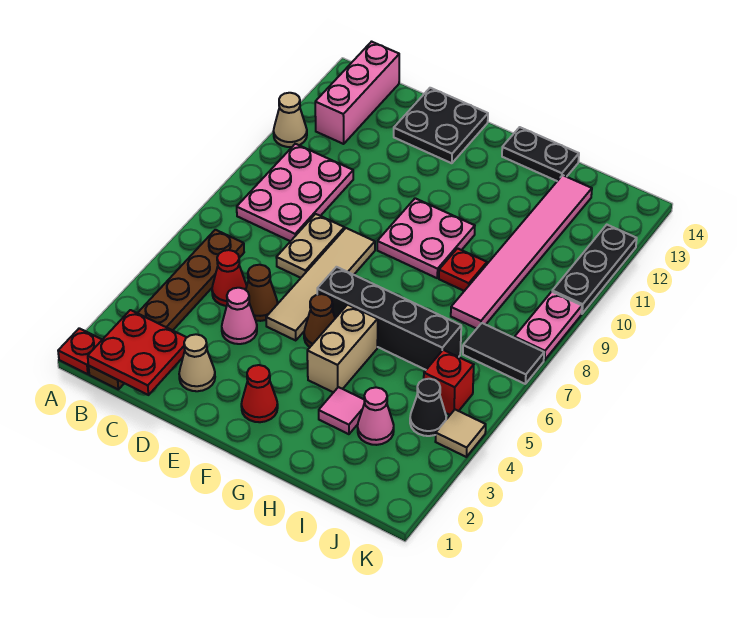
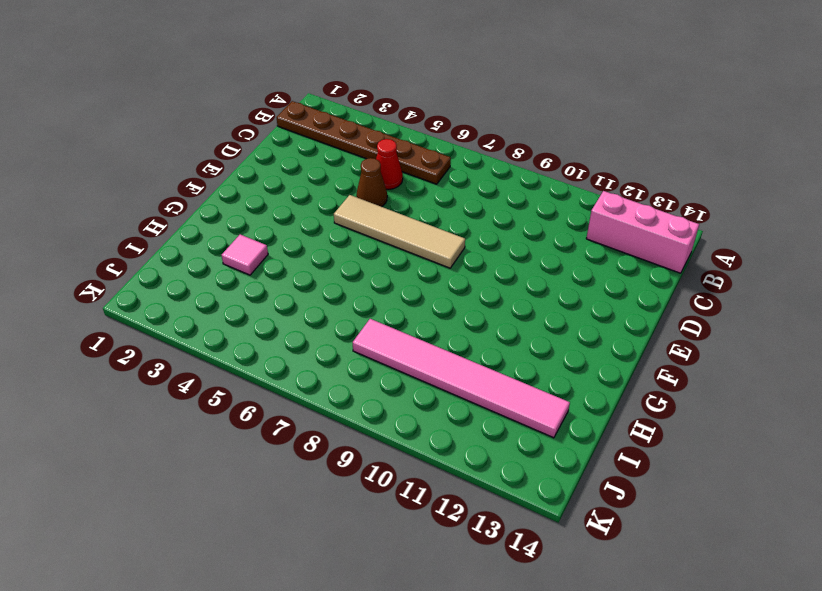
none -> red 1x1 plate [58,328,102,374]
none -> tan 1x1 cone [273,93,307,147]
none -> pink 2x3 plate [237,144,353,241]

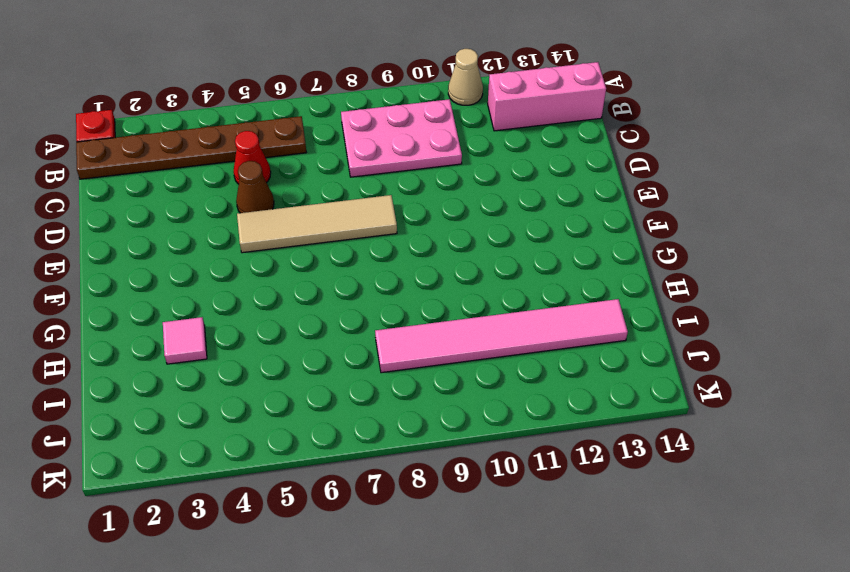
none -> tan 1x1 cone [179,334,215,391]
none -> pink 1x1 cone [222,288,257,344]
none -> tan 1x2 plate [276,214,344,278]

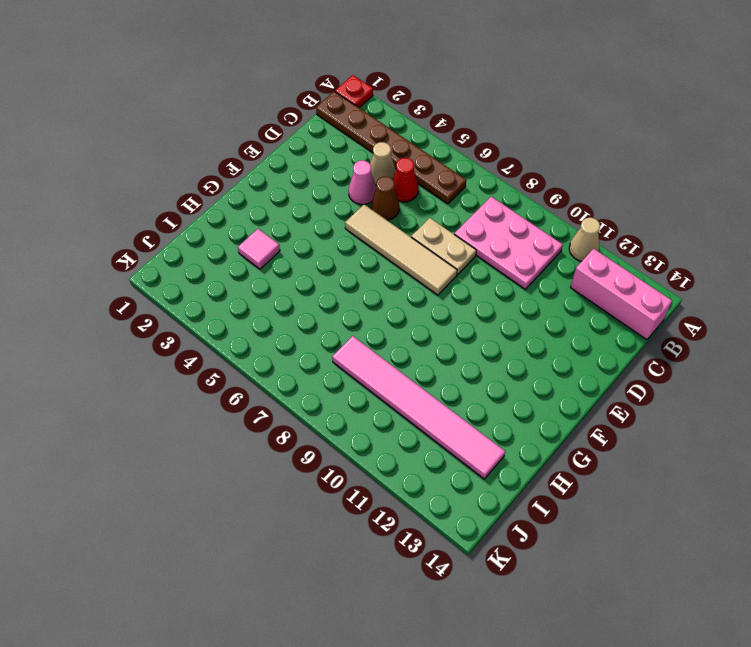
tan 1x1 cone [370,142,396,185] -> tan 1x1 cone moved to [179,334,215,391]
none -> black 2x2 plate [394,88,488,163]
none -> red 1x1 cone [241,365,278,422]
none -> brown 1x1 cone [304,294,335,347]

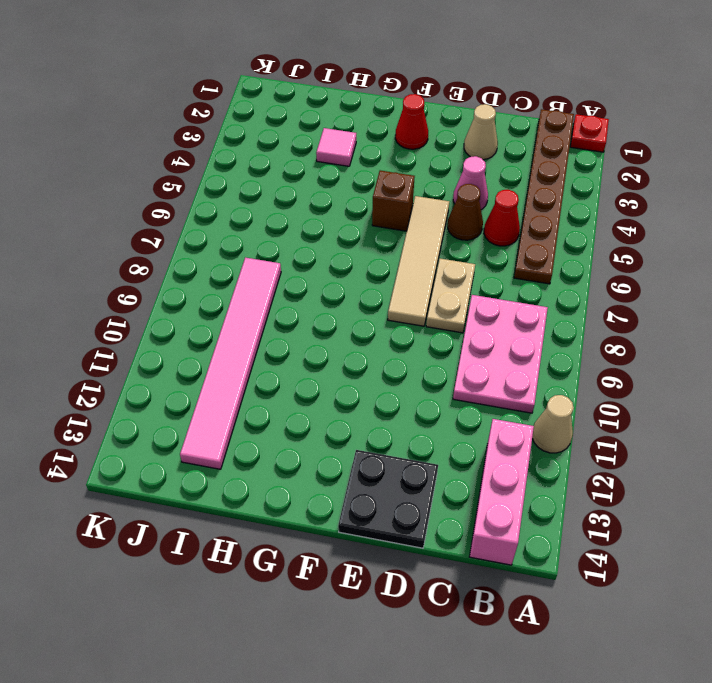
brown 1x1 brick [372,170,415,231] -> brown 1x1 cone [304,294,335,347]
none -> black 1x4 brick [317,267,461,370]
none -> pink 2x2 plate [377,198,475,278]
none -> tan 1x2 brick [307,305,378,393]

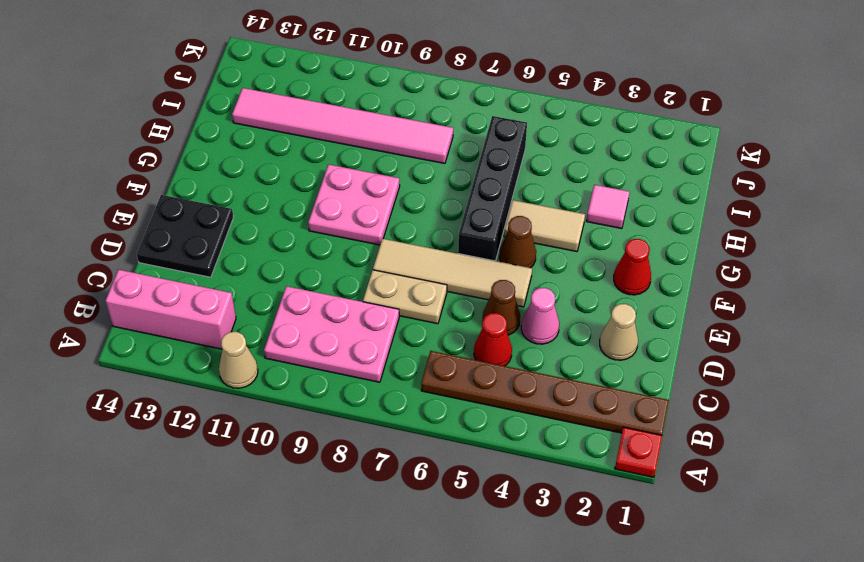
tan 1x2 tile [504,200,585,252] -> tan 1x2 brick [307,305,378,393]
none -> black 1x2 plate [502,127,579,181]
none -> red 1x1 plate [439,248,487,291]
none -> pink 1x1 cone [358,387,394,445]

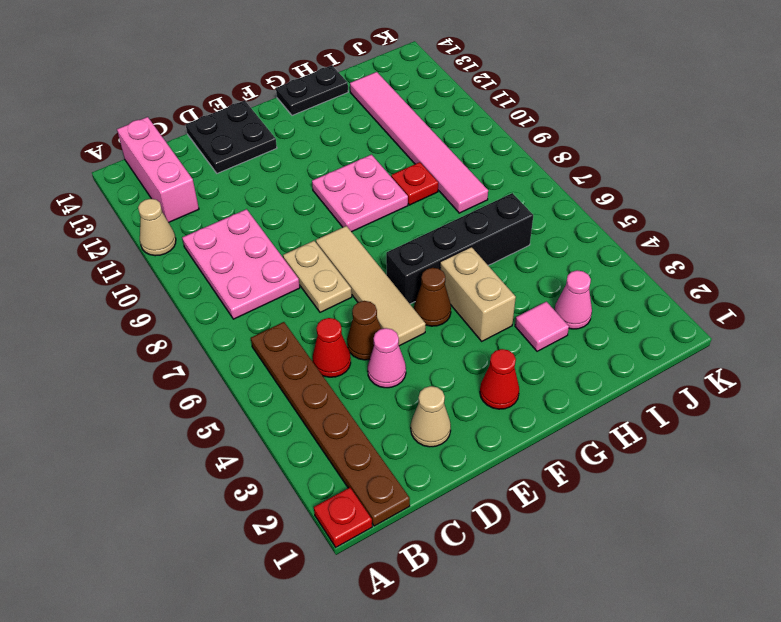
none -> black 1x1 cone [410,379,446,436]
none -> red 1x1 brick [424,350,474,415]
none -> black 1x2 tile [463,323,544,384]

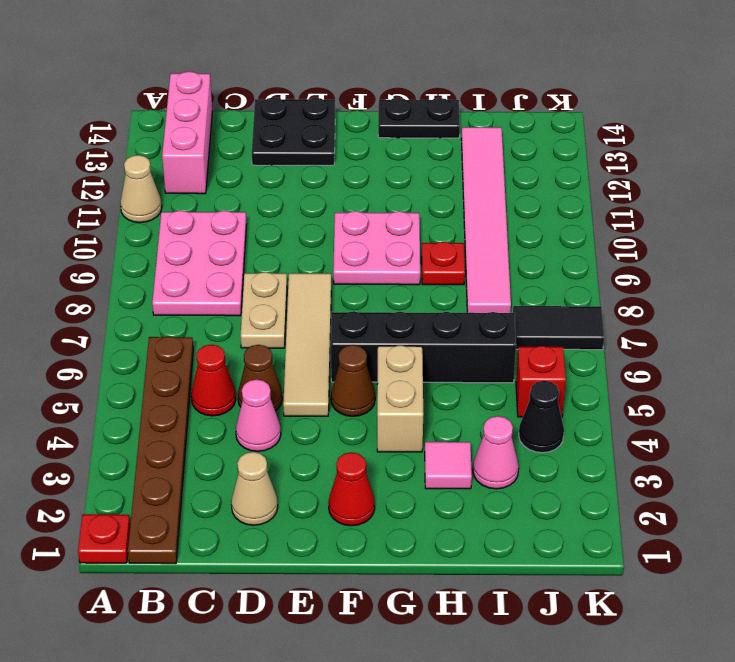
none -> tan 1x1 tile [435,410,486,457]
none -> pink 1x2 plate [514,292,582,360]
none -> black 1x3 plate [552,225,637,314]

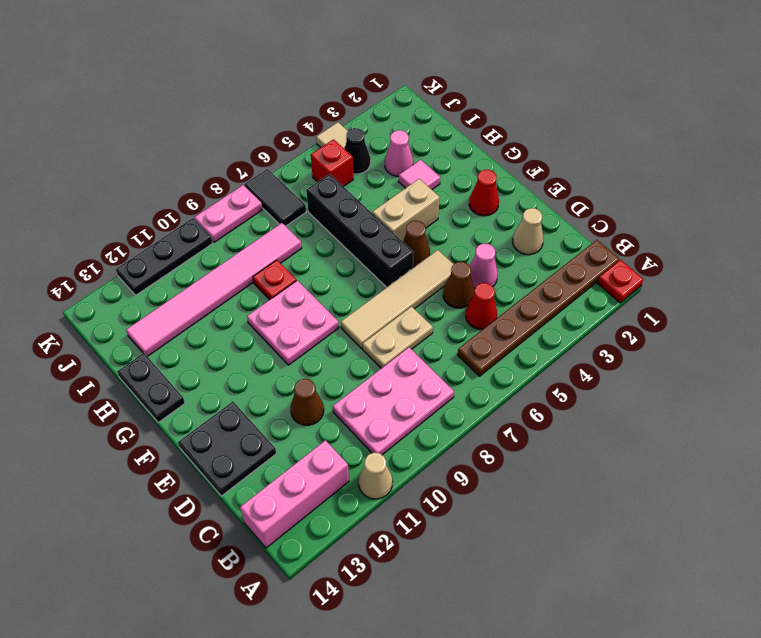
brown 1x1 cone [291,379,324,425] -> none
none -> red 2x2 plate [88,310,187,395]

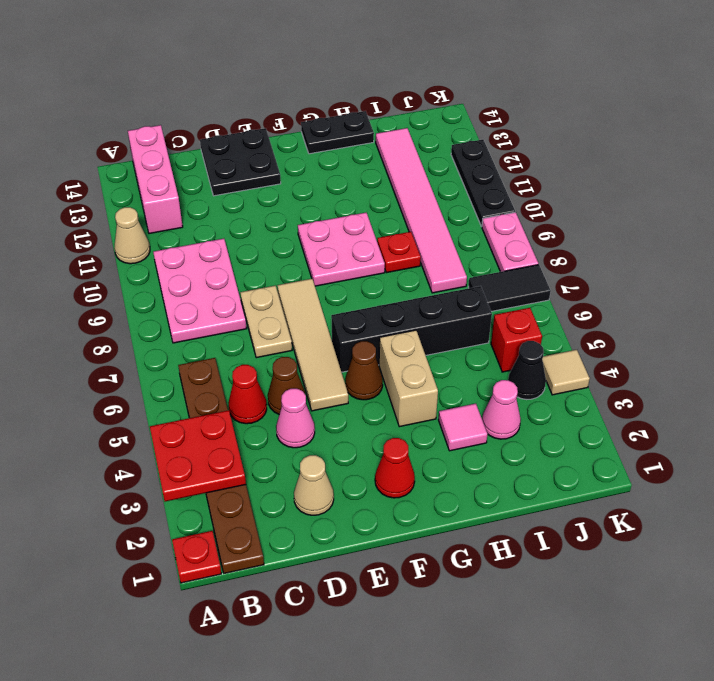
red 2x2 plate [150,410,246,501] -> red 2x2 plate moved to [88,310,187,395]

